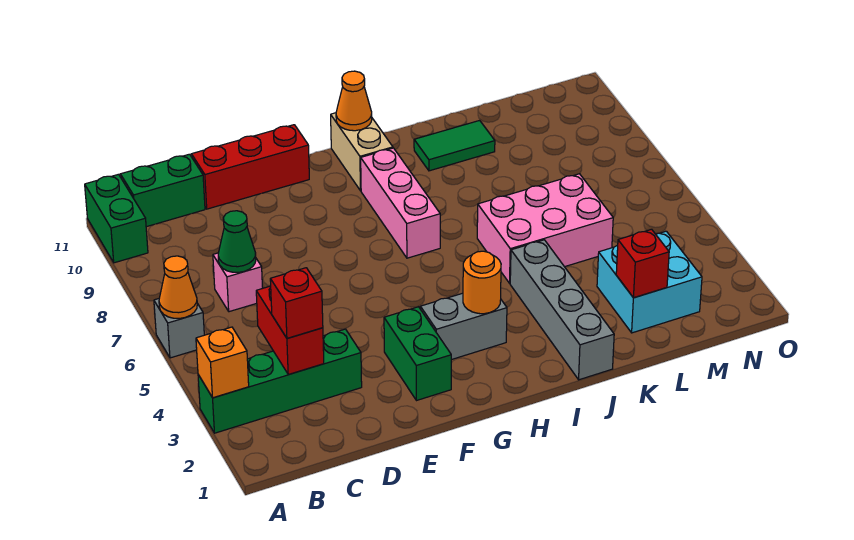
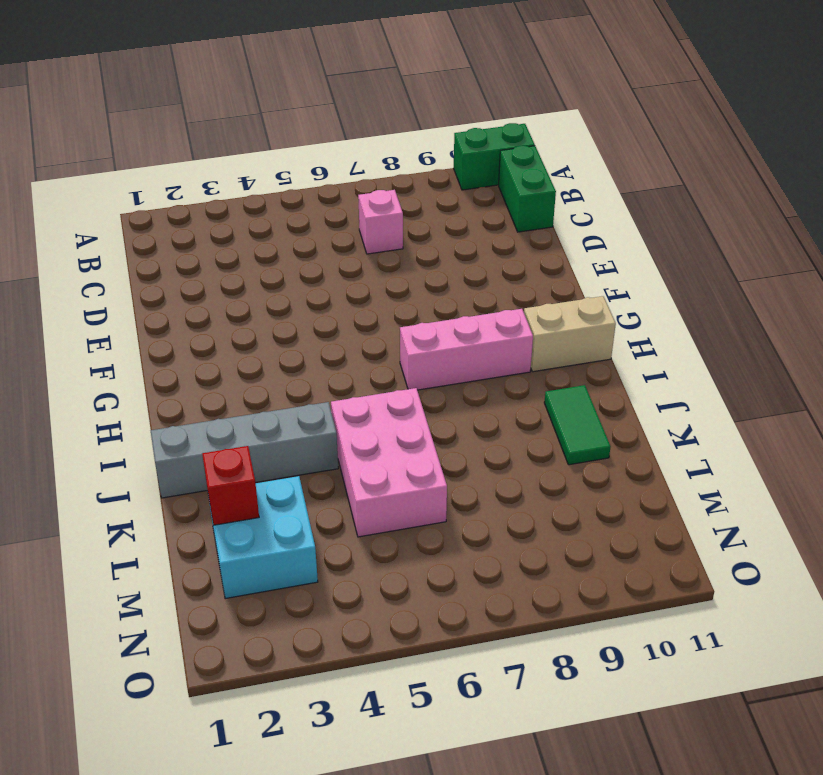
none -> green 1x4 brick [198,329,362,433]
none -> grey 1x1 brick [154,299,204,358]
none -> red 1x3 brick [191,125,309,209]

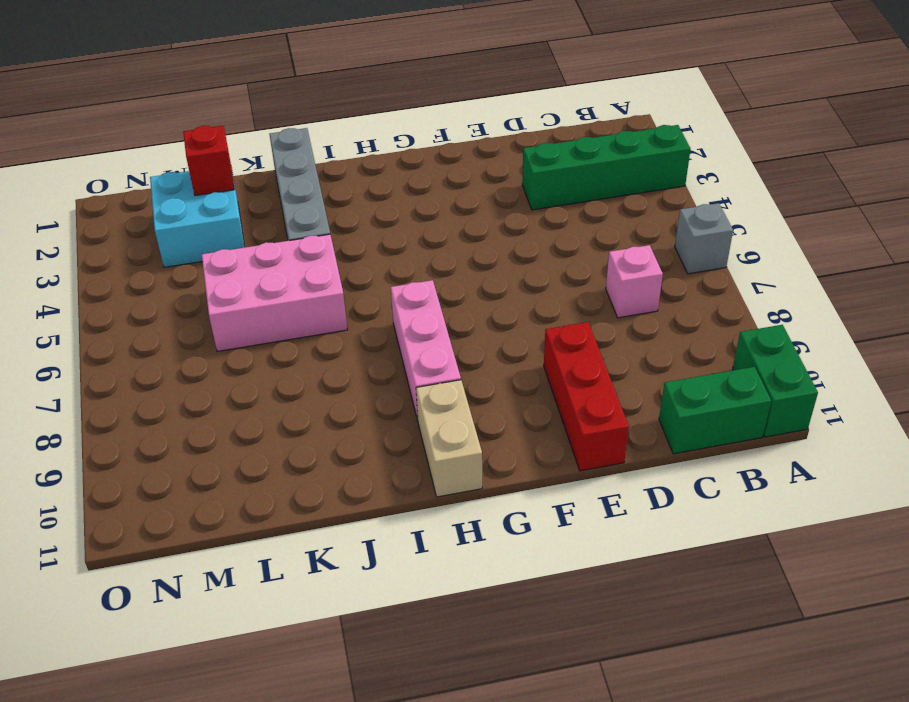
red 1x3 brick [544,322,629,471] -> red 1x3 brick turned to [191,125,309,209]
none -> green 1x2 brick [384,307,451,401]
none -> grey 1x2 brick [420,293,507,360]
none -> green 1x2 tile [414,120,495,171]

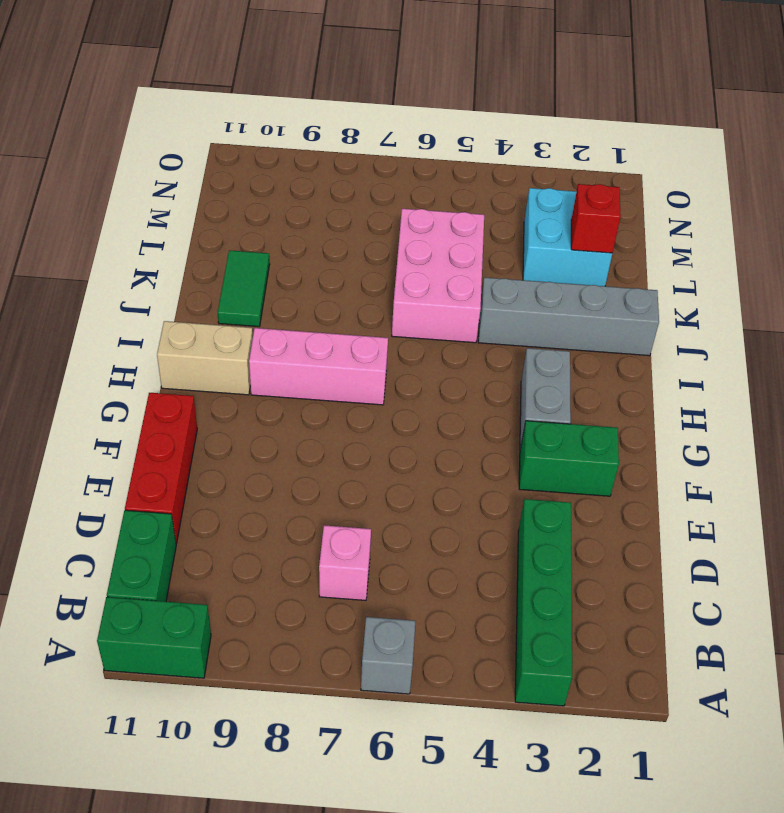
none -> orange 1x1 brick [196,327,249,398]
none -> orange 1x1 cone [159,256,197,318]
none -> red 1x2 brick [256,286,324,375]

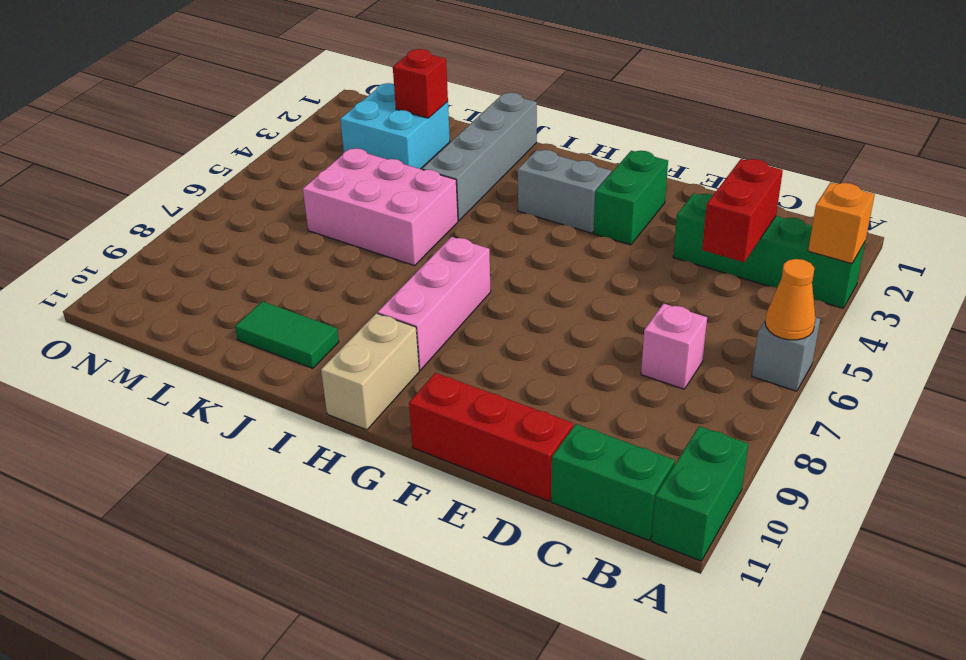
none -> green 1x1 cone [218,211,256,272]
none -> orange 1x1 round brick [463,251,501,314]
none -> orange 1x1 cone [336,71,372,131]

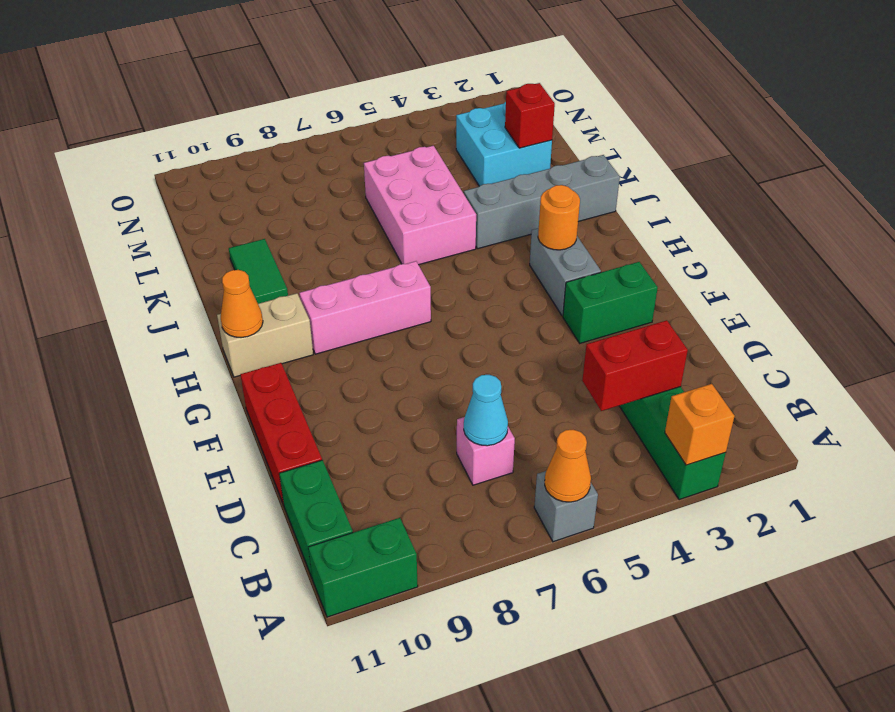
cyan 1x1 cone [464,375,508,446] -> green 1x1 cone [218,211,256,272]
none -> red 1x1 brick [270,268,323,338]

